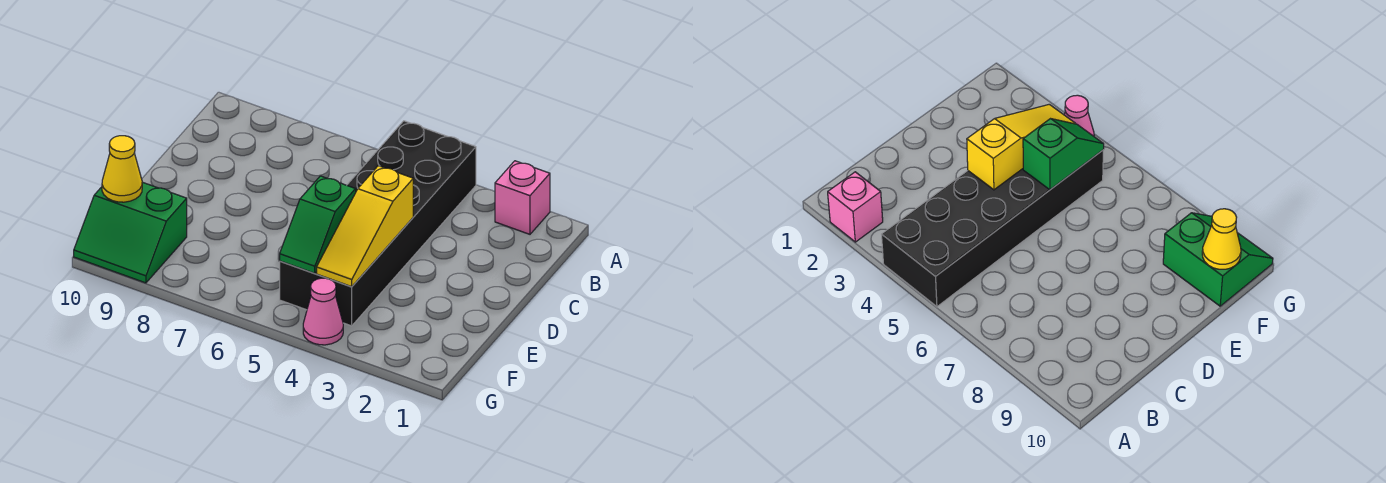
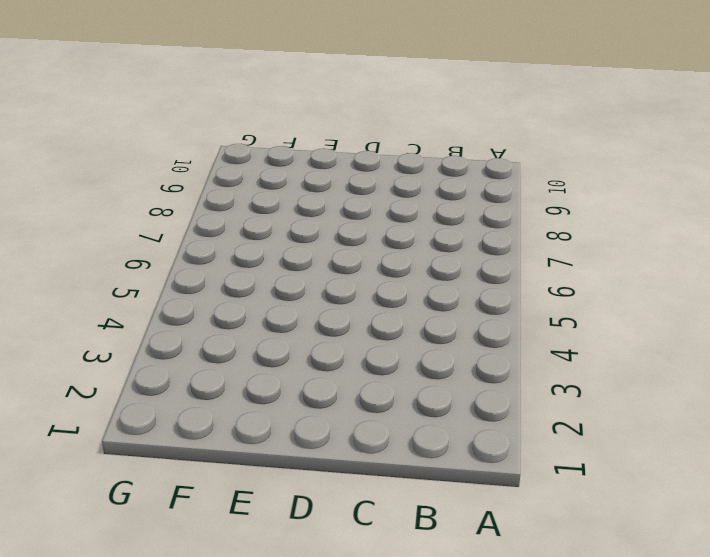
none -> pink 1x1 brick [495,161,550,234]
none -> black 2x6 brick [280,121,476,326]

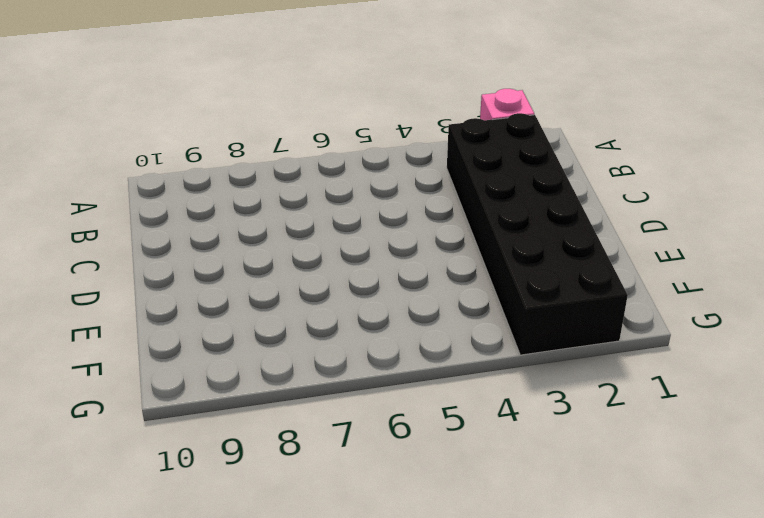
black 2x6 brick [447,113,628,355] -> black 2x6 brick moved to [280,121,476,326]
none -> green 2x2 slope [74,182,187,283]
none -> pink 1x1 cone [303,278,343,345]

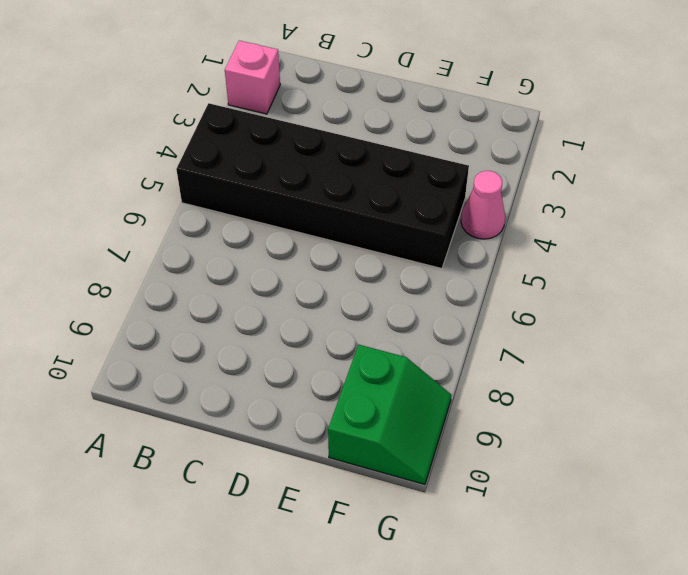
none -> yellow 1x3 slope [317,166,413,287]
none -> green 1x2 slope [280,176,356,273]

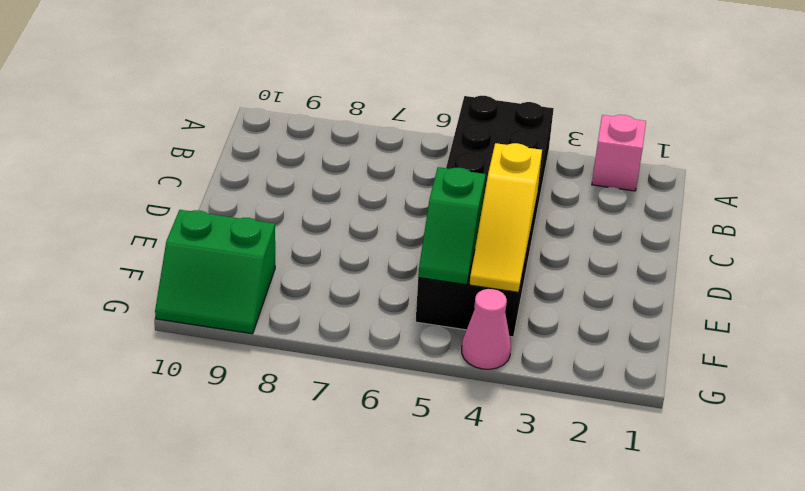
none -> yellow 1x1 cone [102,136,142,202]

